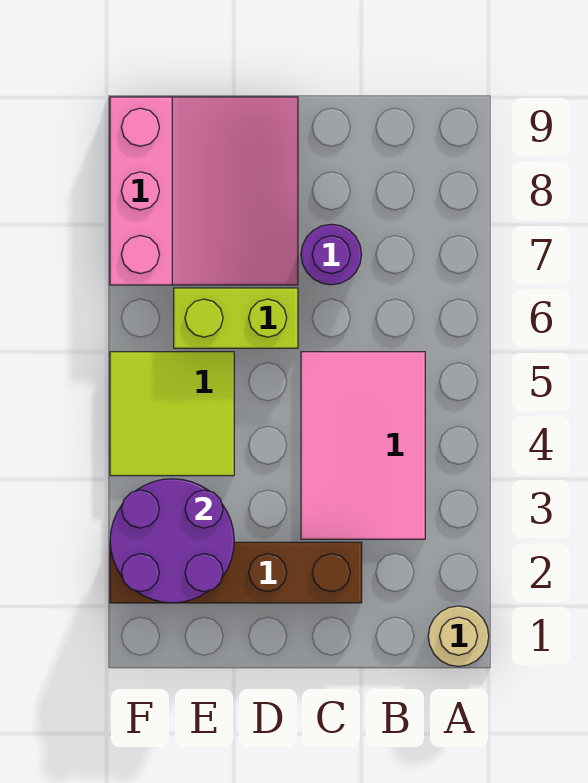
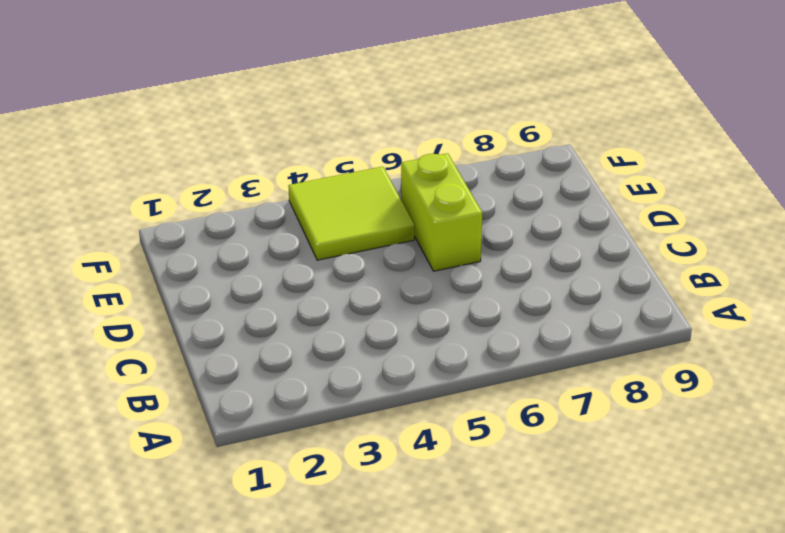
none -> tan 1x1 round brick [428,606,489,667]
none -> pink 2x3 tile [301,352,425,539]

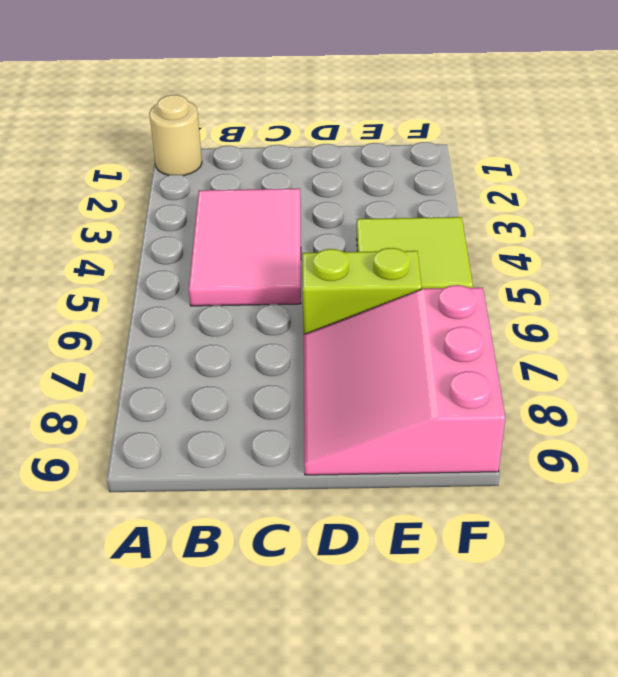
none -> brown 1x4 brick [110,542,362,603]
none -> purple 1x1 round brick [301,224,362,285]

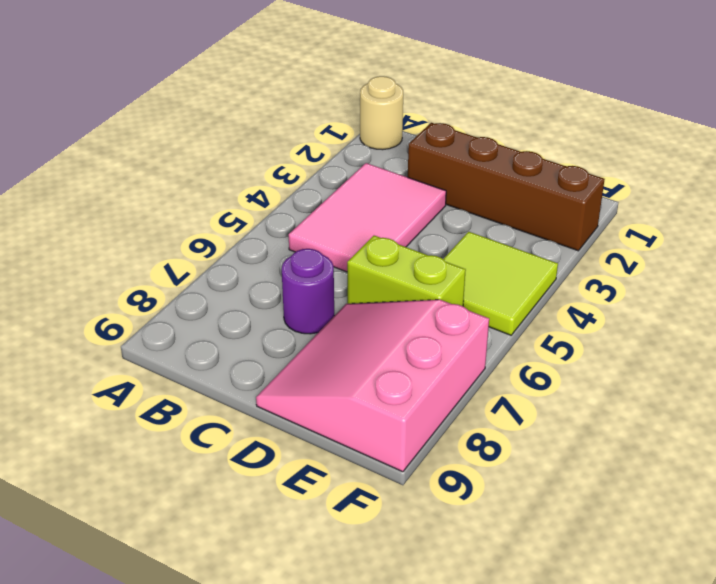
none -> purple 2x2 round brick [110,479,234,603]

